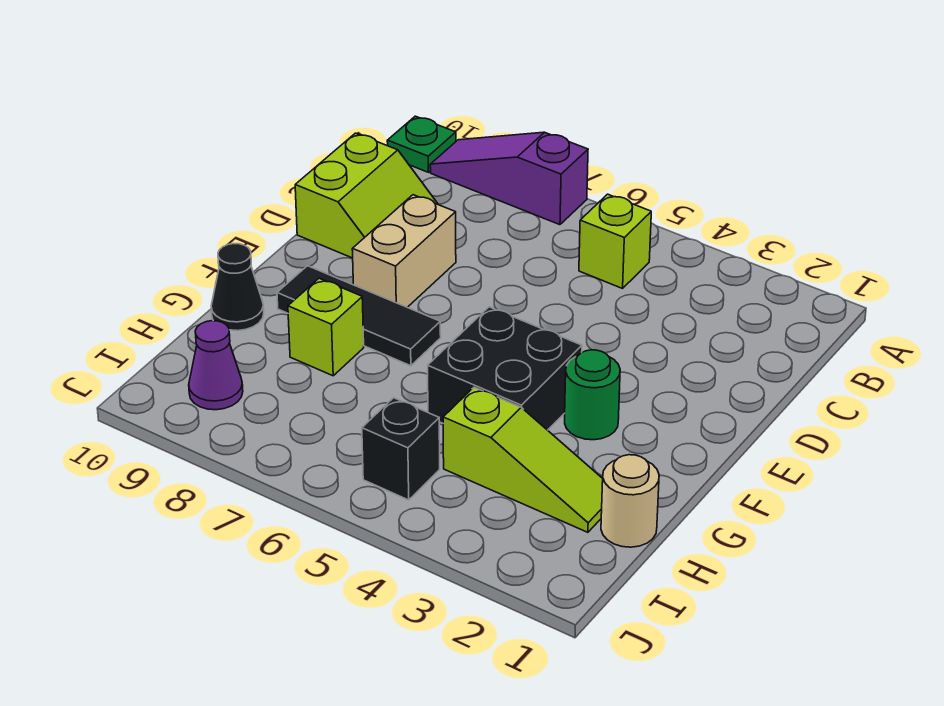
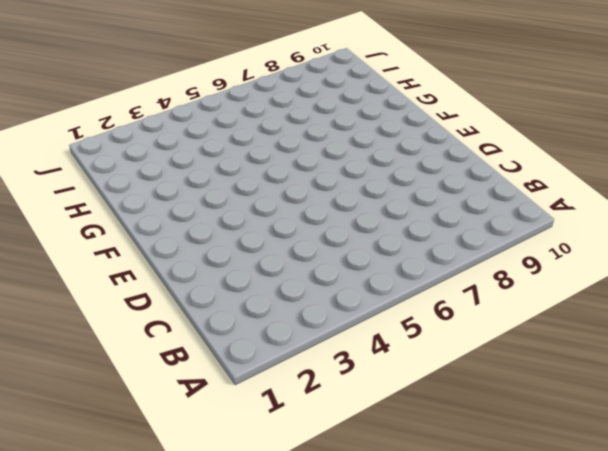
none -> purple 1x3 slope [430,132,588,225]
none -> green 1x1 plate [387,116,456,172]
none -> lime 1x1 brick [579,194,651,288]

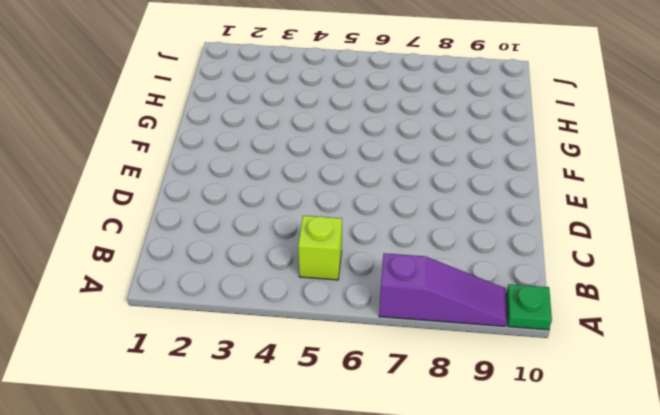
none -> lime 2x2 slope [295,133,438,258]
none -> tan 1x2 brick [352,195,456,307]
none -> green 1x1 round brick [565,350,620,440]

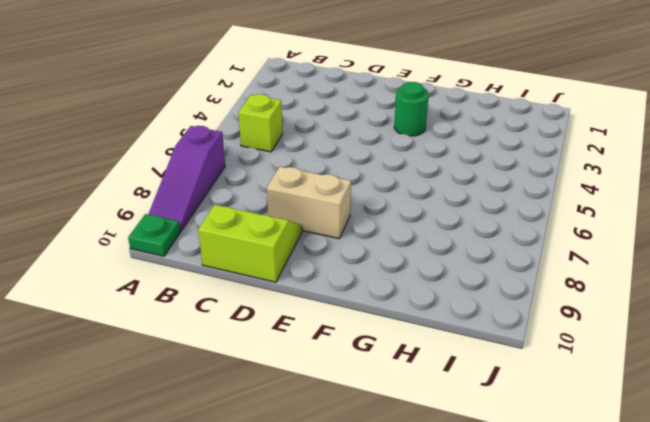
none -> black 2x2 brick [428,307,582,430]
none -> black 1x3 tile [277,266,441,366]
none -> lime 1x1 brick [288,278,364,376]

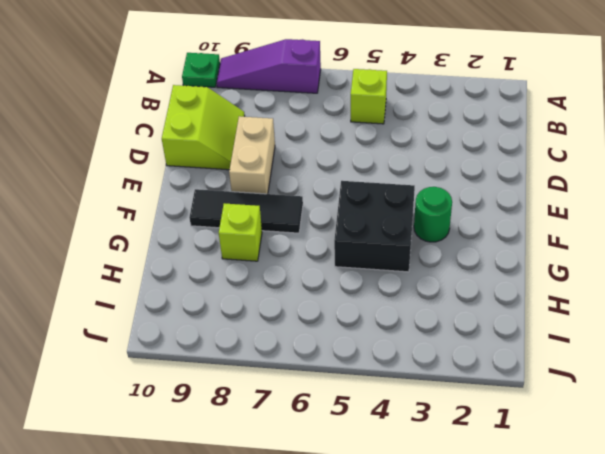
none -> black 1x1 cone [211,244,264,331]
none -> tan 1x1 round brick [601,455,659,547]
none -> lime 1x3 slope [443,387,603,532]

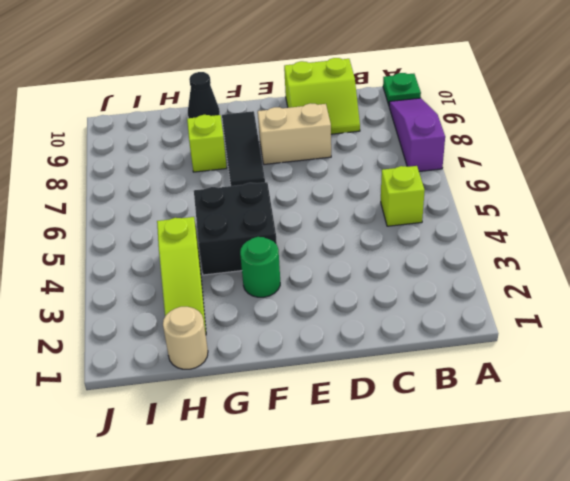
none -> black 1x1 brick [362,398,440,500]
none -> purple 1x1 cone [189,321,243,410]

